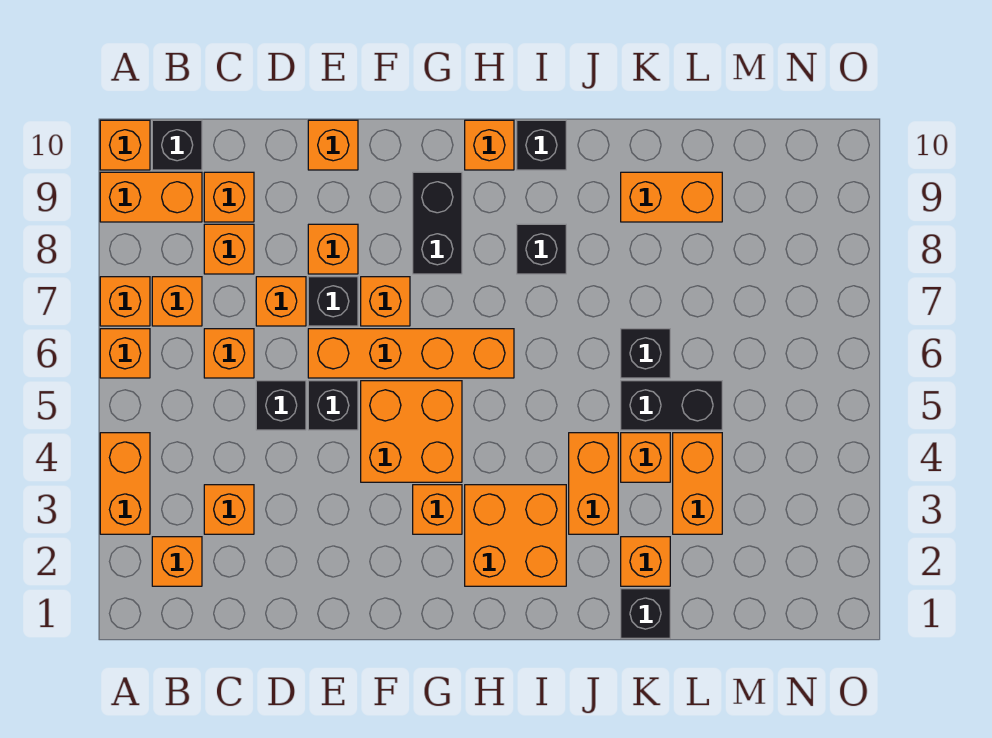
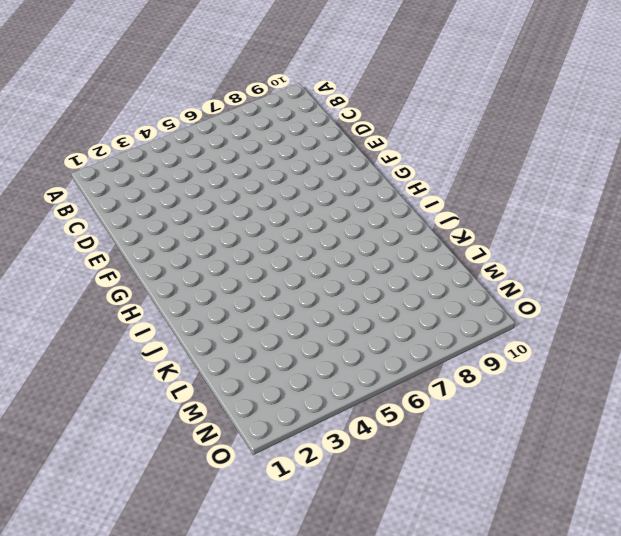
none -> orange 1x2 brick [100,433,150,534]
none -> orange 1x1 brick [100,329,150,378]
none -> orange 1x1 brick [100,277,150,326]
none -> orange 1x2 brick [100,172,202,222]

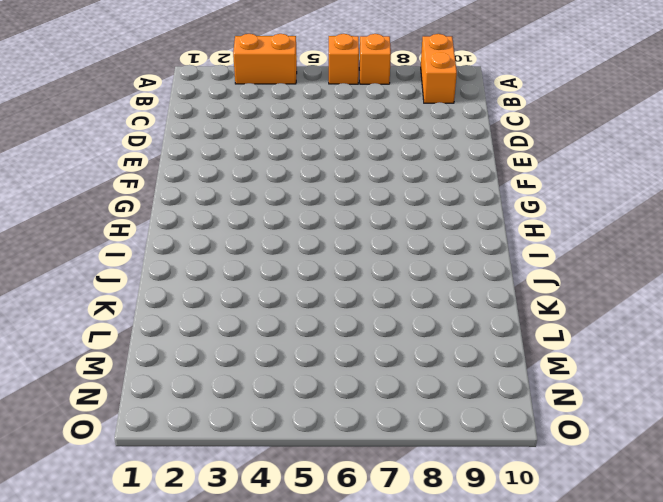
none -> orange 1x1 brick [100,120,150,170]
none -> orange 1x1 brick [152,537,202,586]
none -> orange 1x1 brick [152,277,202,326]
none -> black 1x1 brick [152,120,202,170]

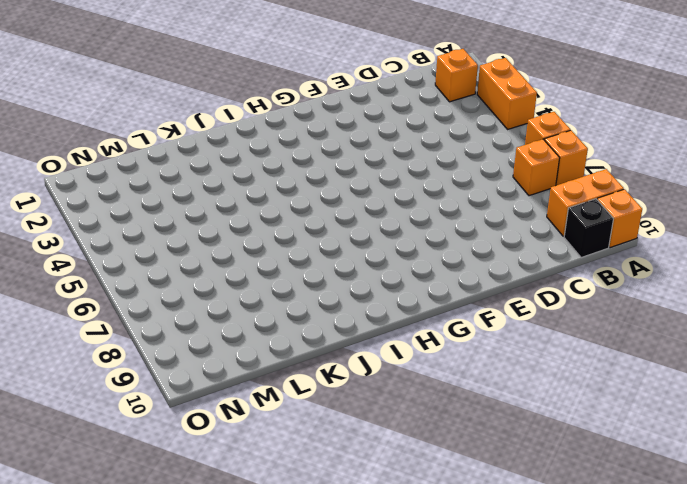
none -> orange 1x1 brick [204,485,254,534]
none -> orange 1x1 brick [204,329,254,378]
none -> orange 1x1 brick [204,224,254,274]
none -> orange 1x1 brick [204,172,254,222]

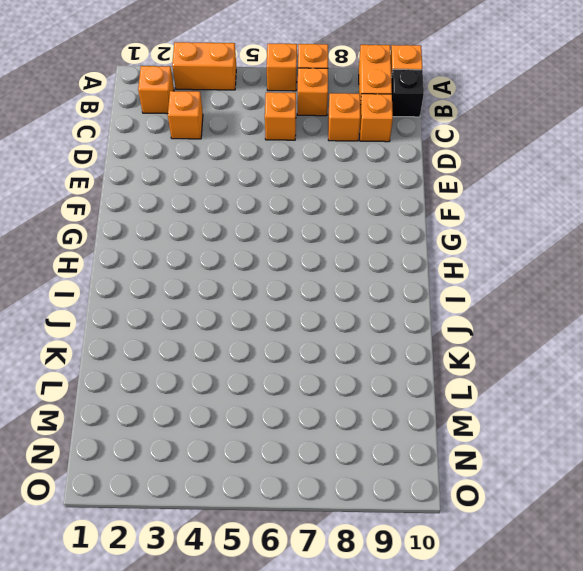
none -> black 1x1 brick [256,381,306,430]
none -> orange 1x1 brick [256,277,306,326]
none -> black 1x1 brick [308,381,358,430]
none -> orange 1x4 brick [308,329,514,378]

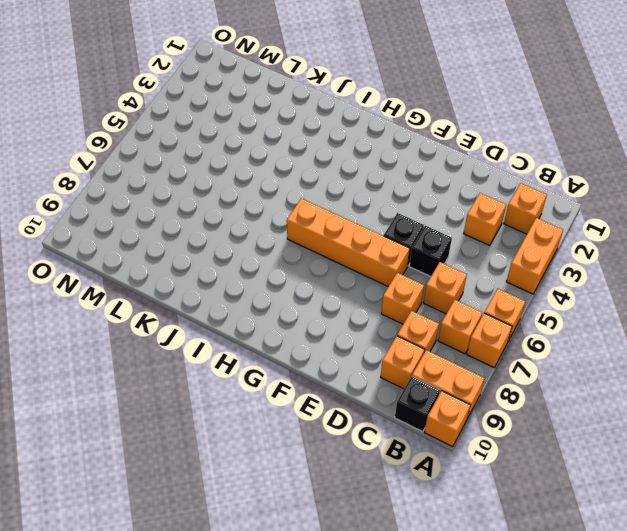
none -> black 1x1 brick [308,277,358,326]
none -> orange 1x1 brick [308,224,358,274]
none -> orange 1x1 brick [308,120,358,170]
none -> orange 2x2 brick [361,381,462,482]

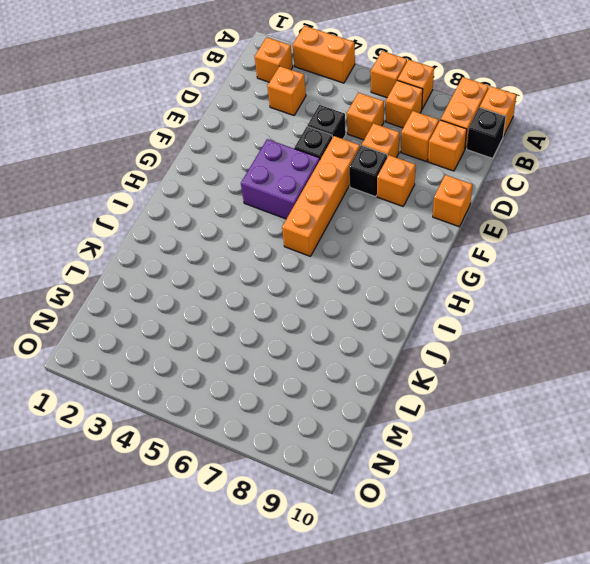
purple 2x2 brick [241,139,320,219] -> orange 2x2 brick [361,381,462,482]
none -> orange 1x1 brick [361,277,410,326]
none -> orange 1x1 brick [413,485,462,534]
none -> black 1x2 brick [413,172,462,274]
none -> orange 2x2 brick [465,485,566,586]

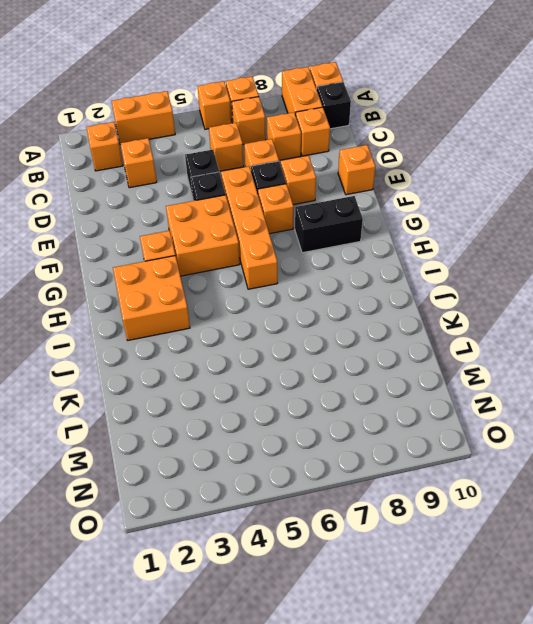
none -> orange 1x1 brick [465,120,514,170]
none -> black 1x1 brick [517,224,566,274]
none -> black 1x1 brick [517,120,566,170]
none -> orange 1x2 brick [569,433,618,534]

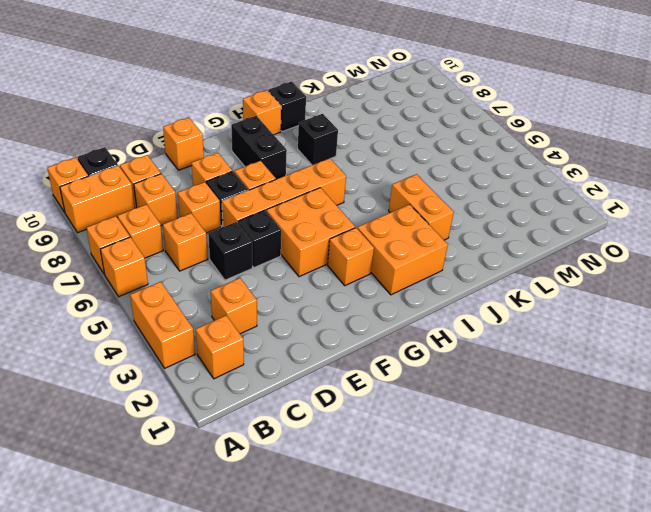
none -> black 1x1 brick [621,589,670,638]
none -> orange 1x1 brick [621,537,670,586]
none -> orange 1x1 brick [621,433,670,482]
none -> black 1x2 brick [621,381,722,430]

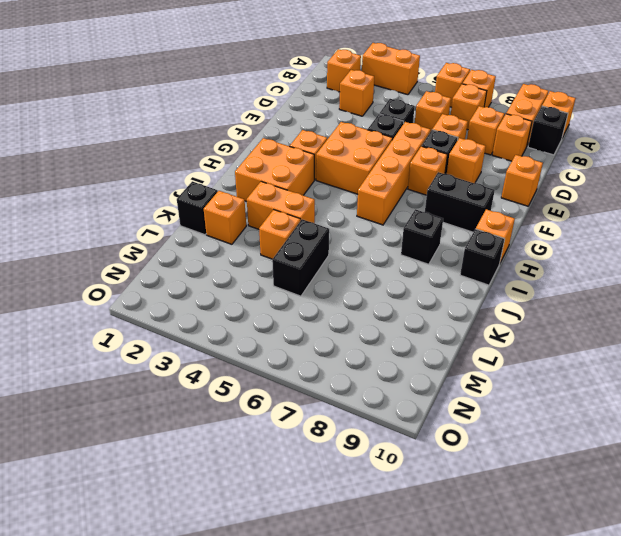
none -> black 1x1 brick [621,329,670,378]
none -> orange 1x2 brick [621,172,722,222]
none -> orange 1x2 brick [673,433,722,534]

